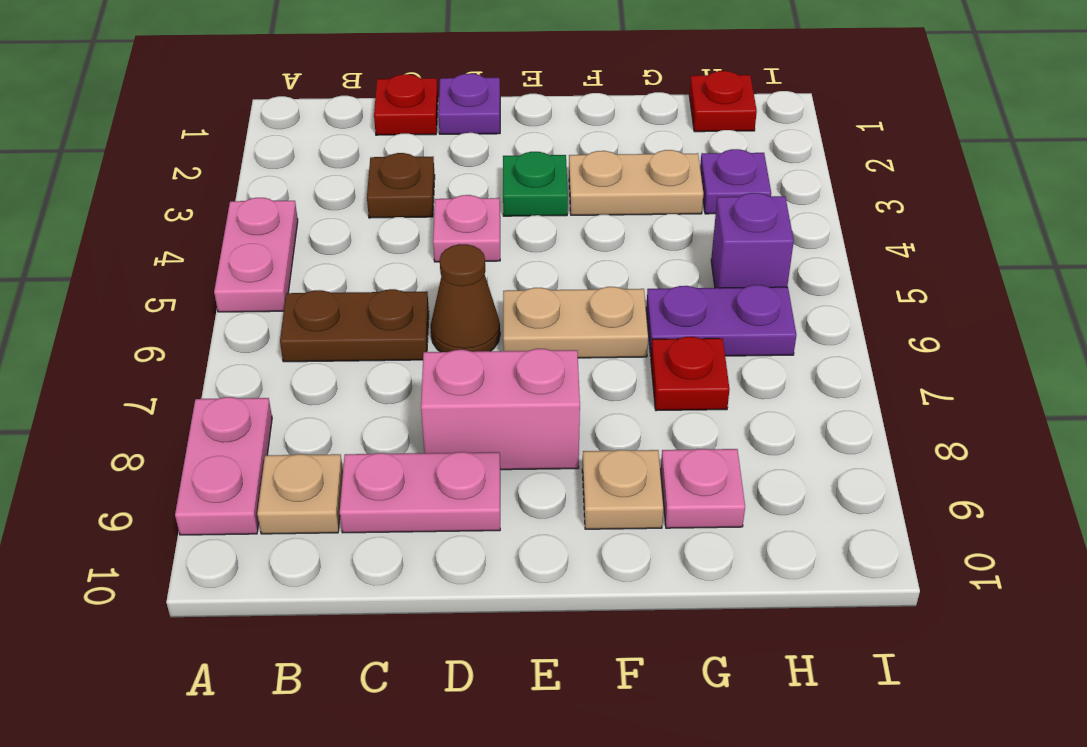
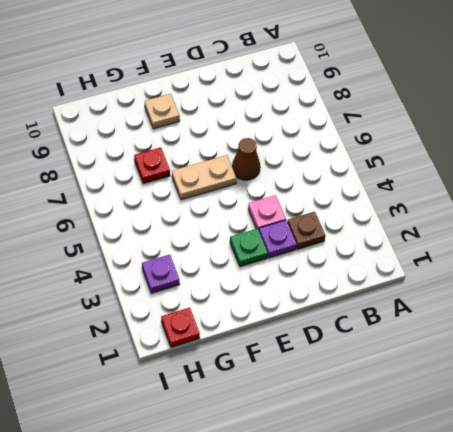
purple 1x1 plate [259,220,297,258] -> purple 1x1 plate moved to [438,74,500,134]
none -> pink 1x2 plate [214,198,298,312]
none -> pink 1x2 plate [175,397,272,535]
none -> brown 1x2 plate [280,289,429,362]

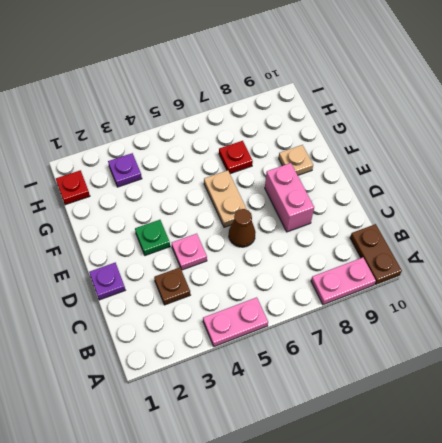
brown 1x2 plate [350,224,402,285] -> brown 1x2 plate moved to [280,289,429,362]
none -> tan 1x1 plate [257,454,343,534]
none -> red 1x1 plate [374,74,438,135]
none -> pink 1x2 plate [340,452,500,533]

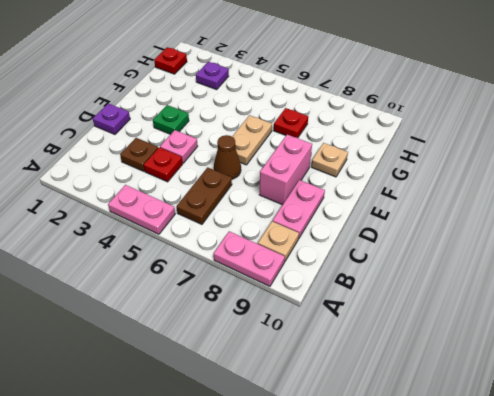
red 1x1 plate [144,147,183,182] -> red 1x1 plate moved to [374,74,438,135]
none -> tan 1x2 plate [569,150,703,215]
none -> purple 1x2 plate [646,285,796,356]
none -> pink 1x1 plate [661,449,745,528]

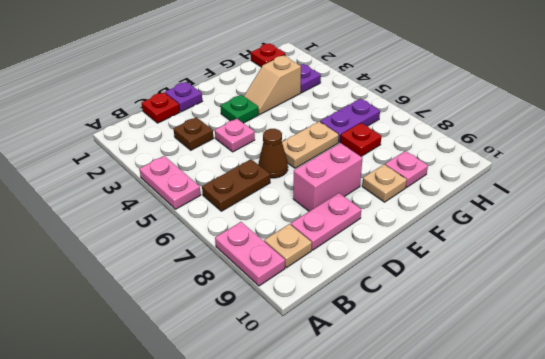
tan 1x2 slope [244,55,301,114] -> tan 1x2 plate [569,150,703,215]
none -> purple 1x1 brick [711,193,794,288]

